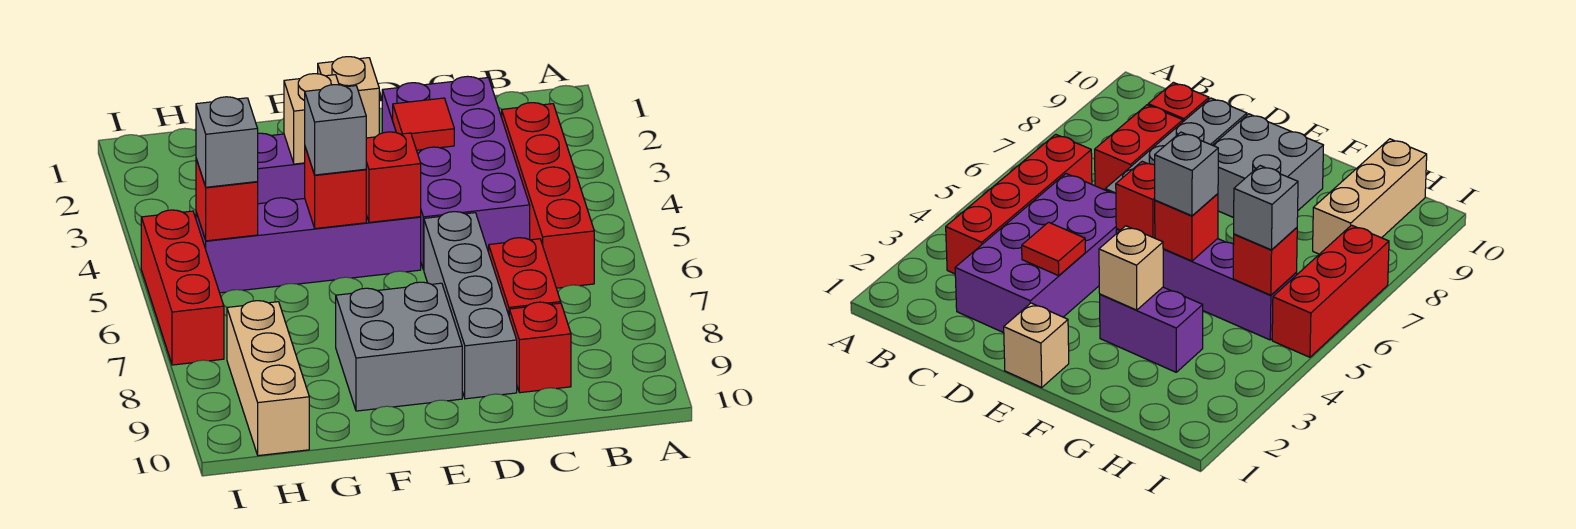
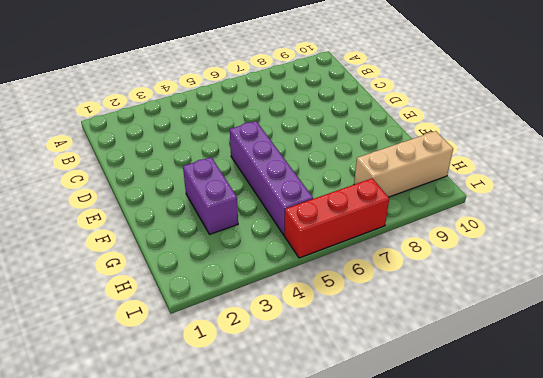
none -> red 1x4 brick [502,103,594,288]
none -> purple 2x4 brick [382,76,530,270]
none -> red 1x2 brick [489,238,561,315]

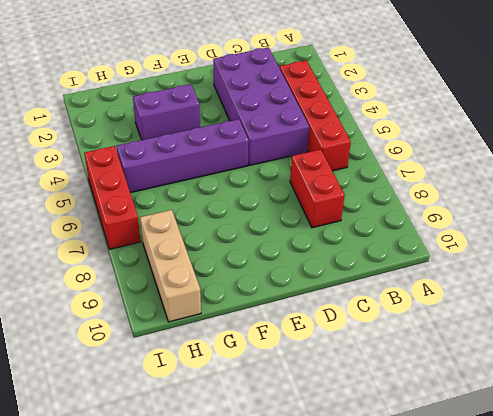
none -> red 1x1 brick [509,302,571,393]
none -> grey 1x4 brick [424,212,517,399]
none -> tan 1x1 brick [318,57,379,138]

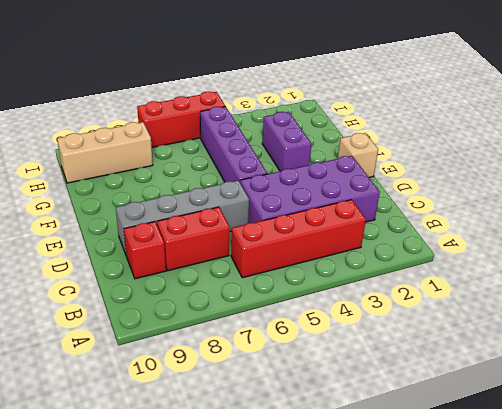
none -> grey 2x2 brick [336,282,462,411]
none -> red 1x1 tile [393,98,454,150]
none -> red 1x1 brick [366,132,421,222]

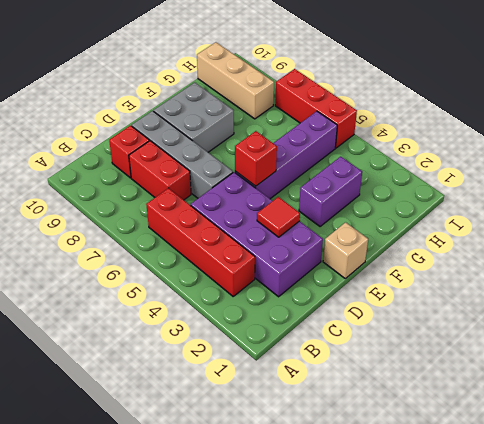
none -> tan 1x1 brick [284,74,339,164]
none -> red 1x1 brick [305,147,366,229]
none -> red 1x1 brick [196,159,258,241]

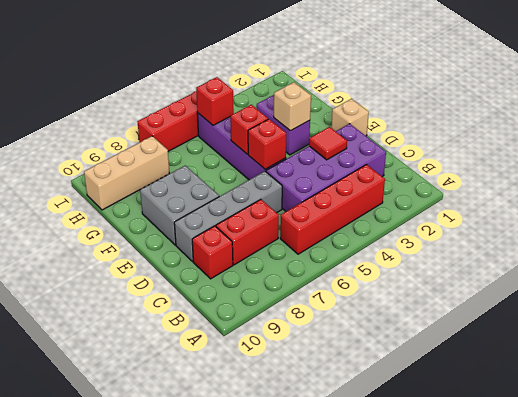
none -> grey 1x1 brick [305,85,366,175]
none -> grey 1x1 brick [196,97,258,187]

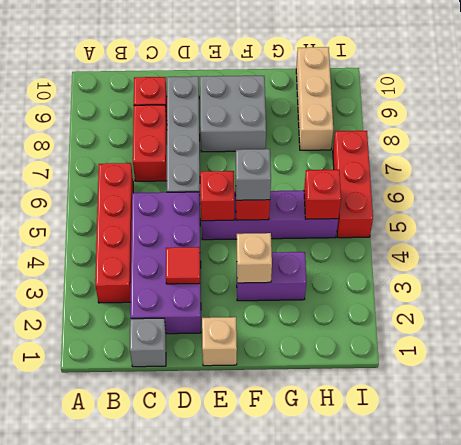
grey 1x1 brick [130,318,166,367] -> grey 1x1 brick moved to [196,97,258,187]

